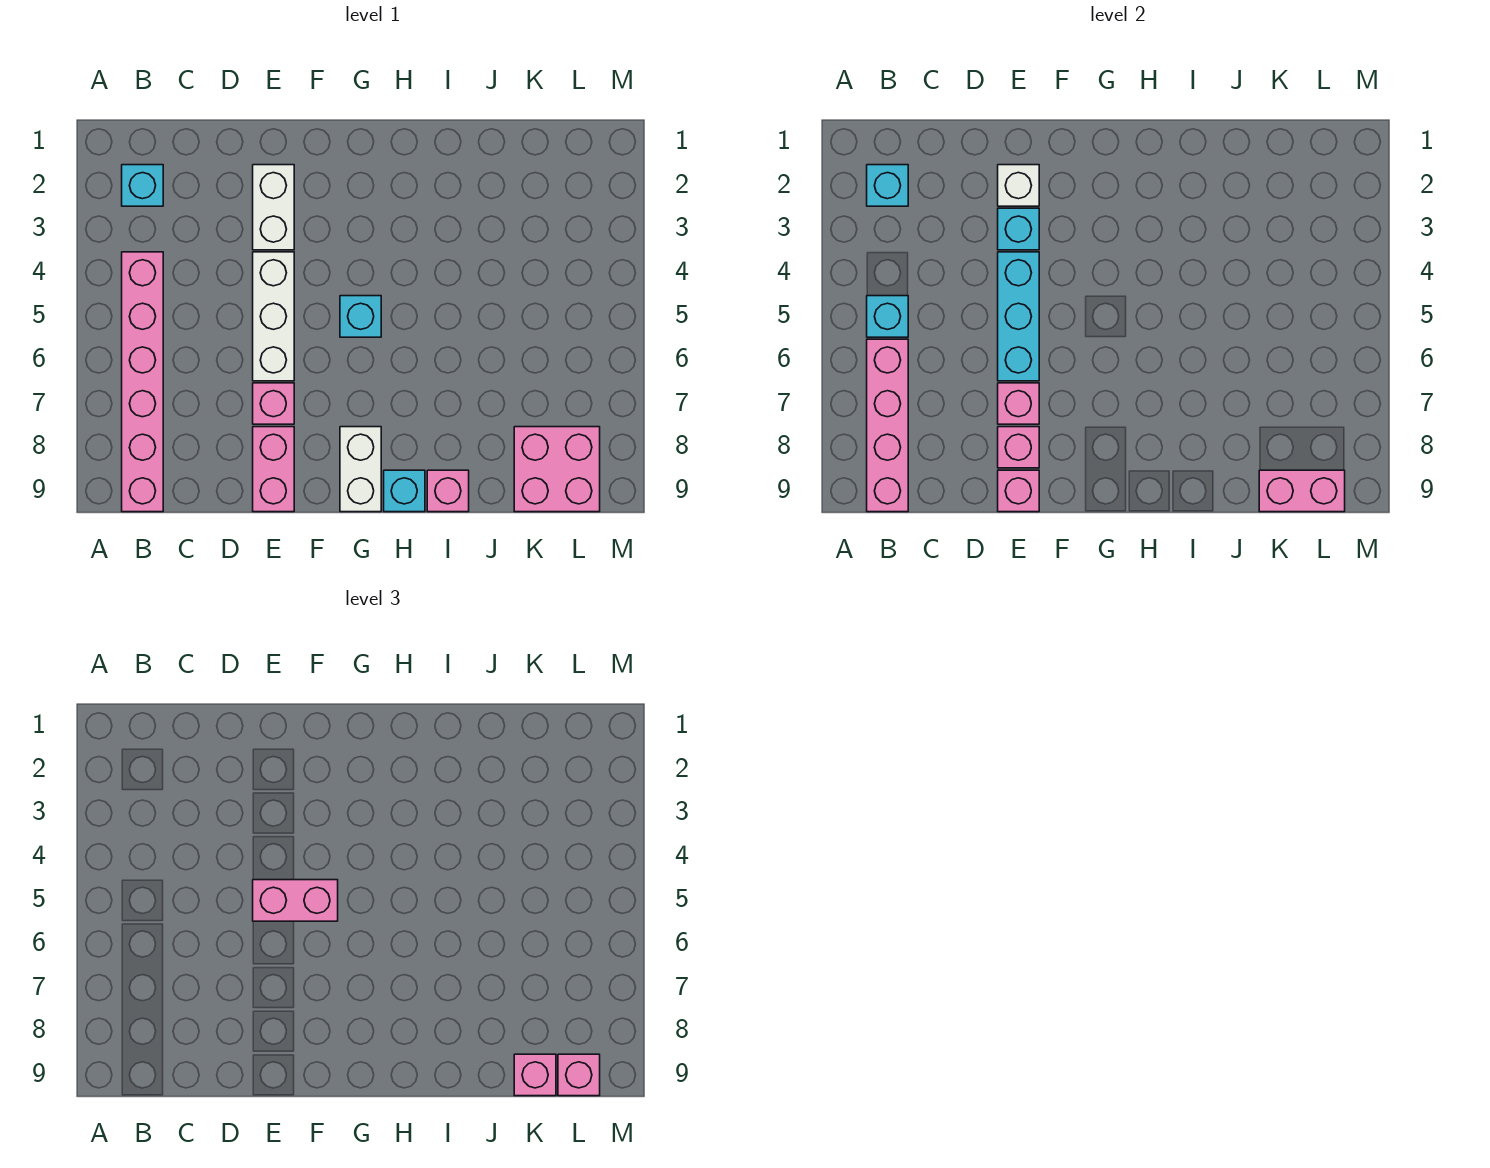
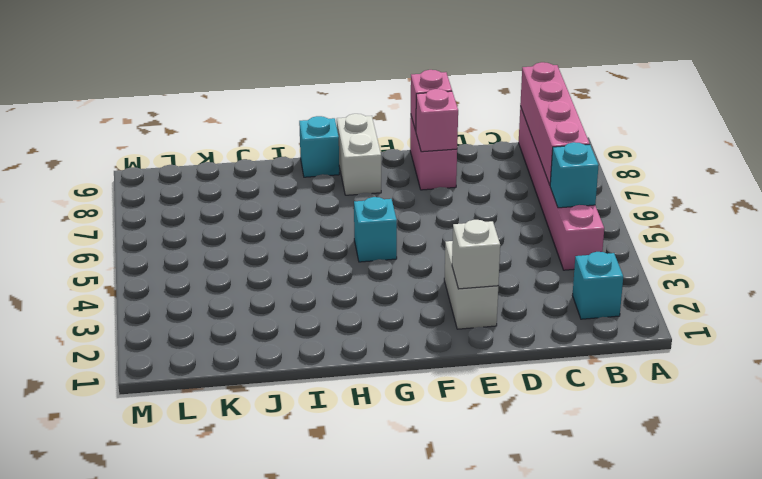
none -> white 1x3 brick [253,252,294,381]
none -> pink 1x1 brick [253,383,294,424]
none -> pink 1x1 brick [427,470,469,512]

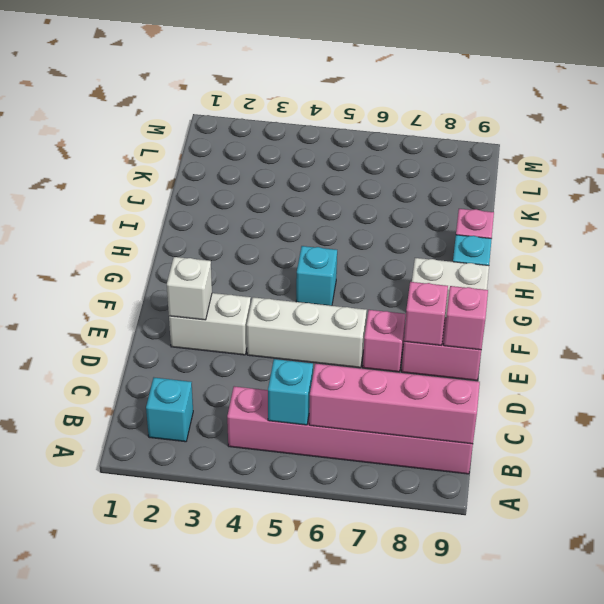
none -> pink 2x2 brick [514,427,600,512]
none -> cyan 1x1 brick [867,165,908,206]
none -> cyan 1x1 brick [998,208,1039,250]

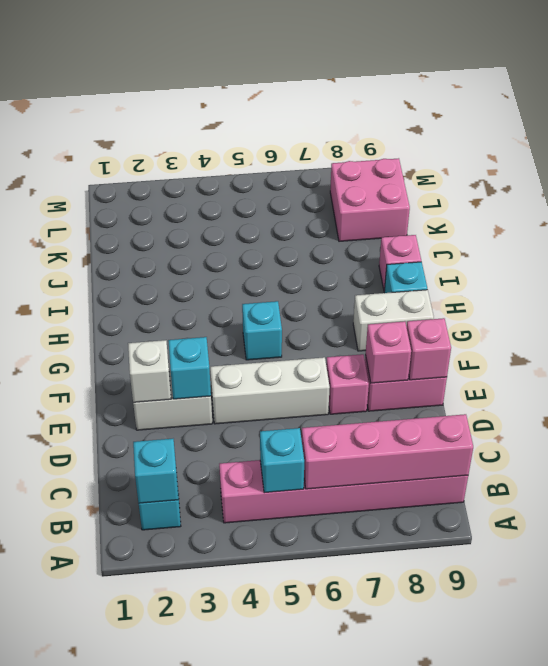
none -> cyan 1x3 brick [998,252,1039,381]
none -> pink 1x1 brick [998,383,1039,424]
none -> pink 1x2 brick [1259,470,1345,512]

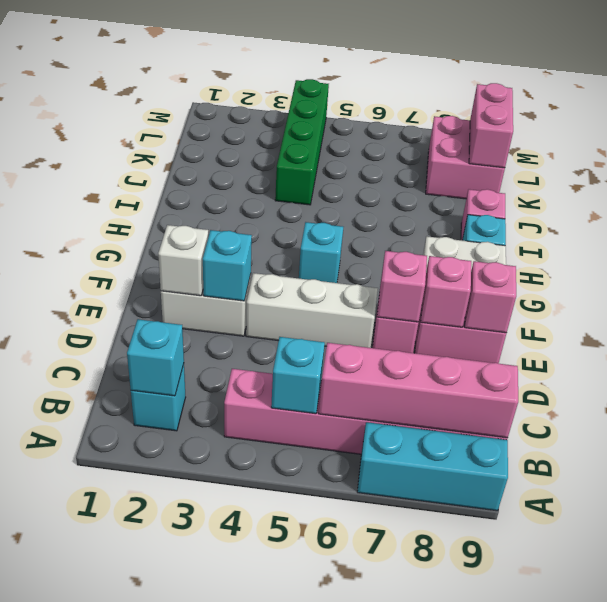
cyan 1x3 brick [357,422,508,511] -> cyan 1x3 brick moved to [998,252,1039,381]
green 1x4 brick [275,79,329,205] -> none
none -> pink 1x2 brick [253,880,338,921]
none -> pink 1x1 brick [514,1054,556,1096]
none -> pink 1x1 brick [558,1054,600,1096]

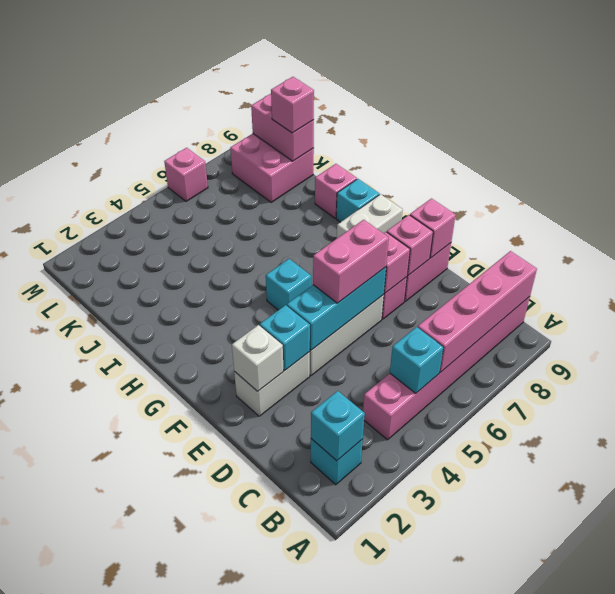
pink 1x2 brick [313,220,389,303] -> pink 1x2 brick turned to [253,880,338,921]
pink 1x1 brick [164,148,208,201] -> pink 1x1 brick moved to [558,1054,600,1096]

